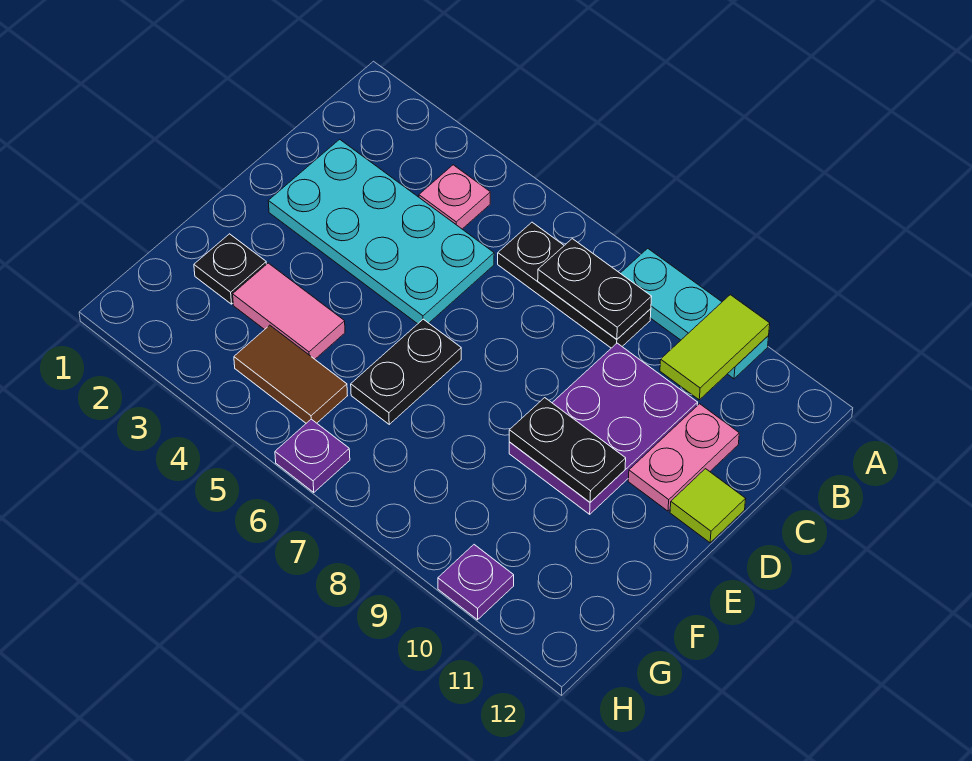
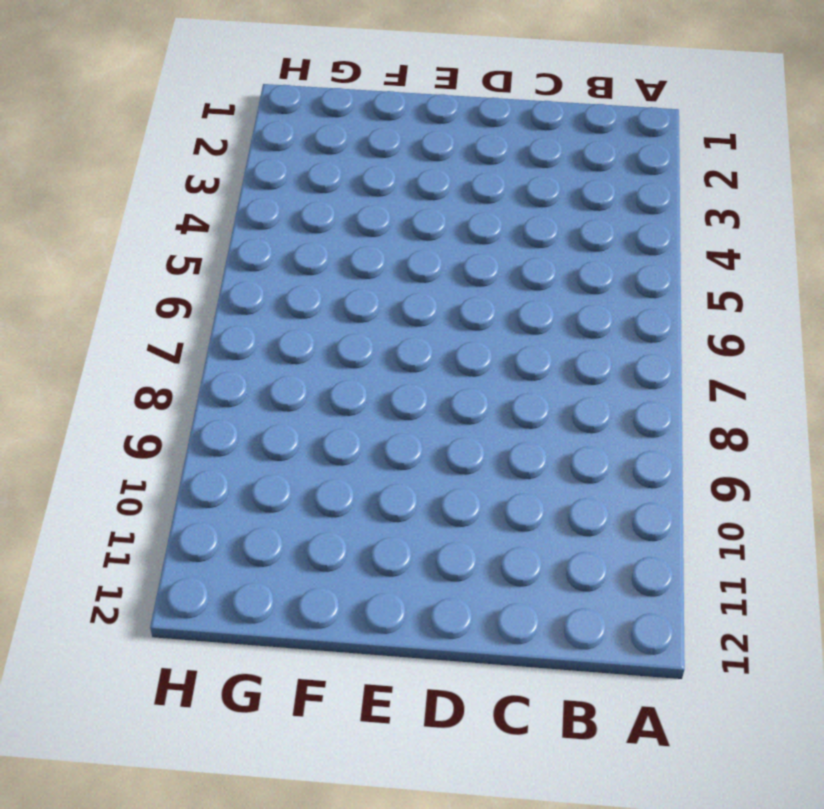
none -> cyan 1x3 plate [620,248,769,379]
none -> pink 1x1 plate [419,165,490,229]
none -> black 1x3 plate [498,222,651,348]

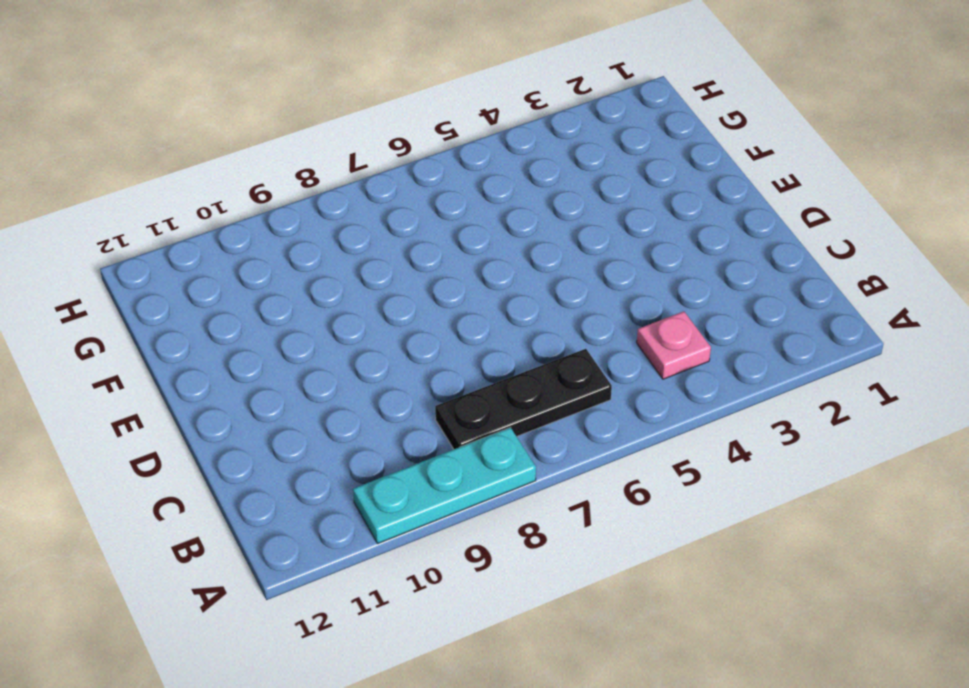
none -> cyan 2x4 plate [268,139,494,324]
none -> purple 2x3 plate [509,343,698,514]
none -> pink 1x2 plate [628,404,739,511]

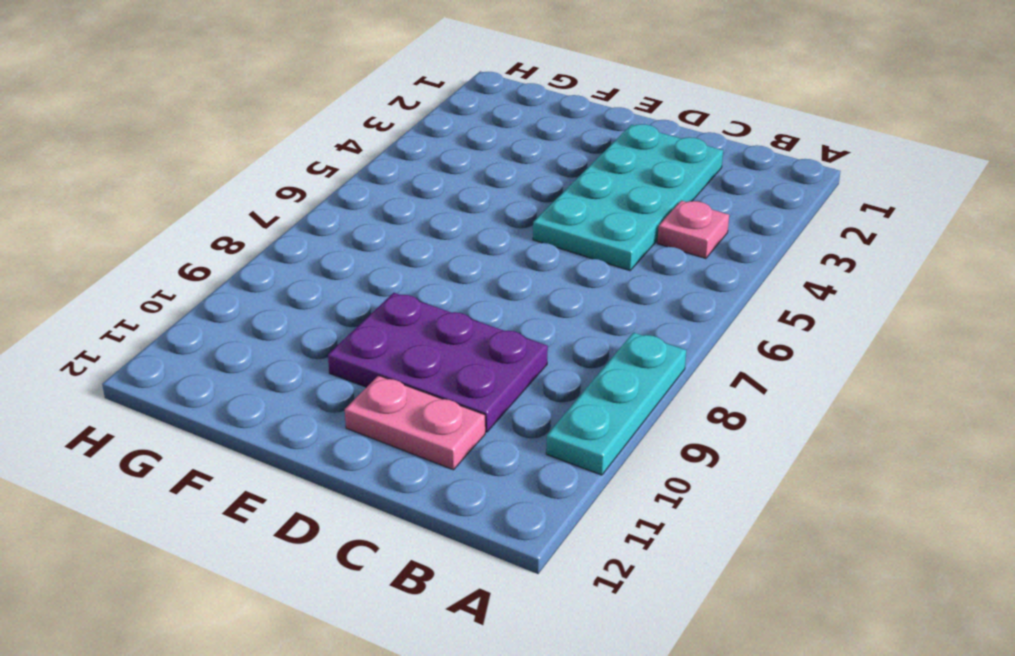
none -> black 1x3 plate [498,222,651,348]
none -> lime 1x1 tile [670,469,746,543]
none -> black 1x2 plate [351,319,461,424]

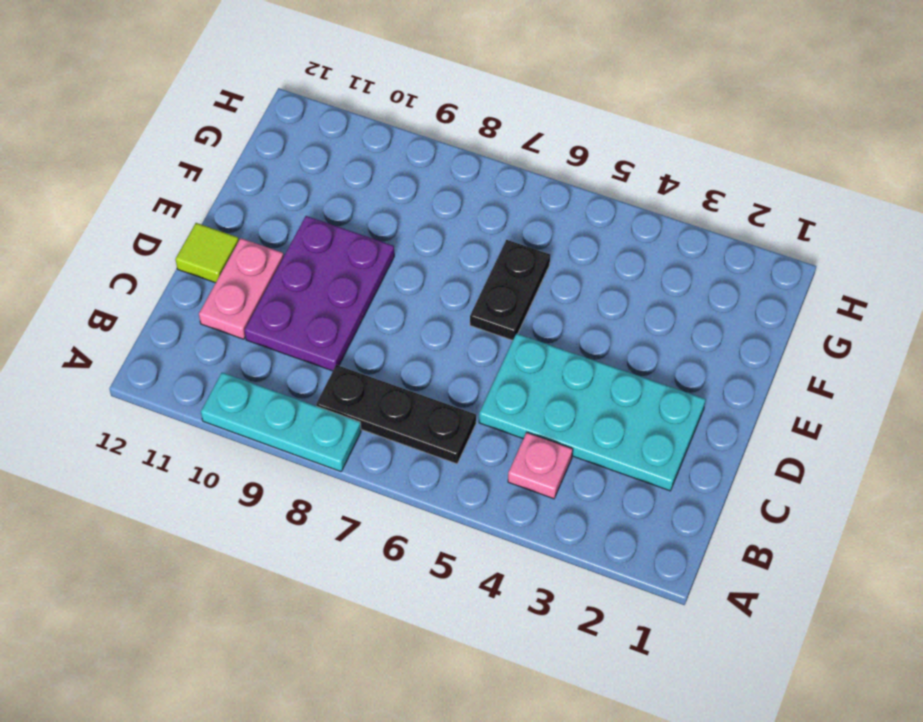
none -> black 1x1 plate [194,234,266,304]
none -> pink 1x2 tile [233,263,345,359]
none -> brown 1x2 tile [234,325,348,423]

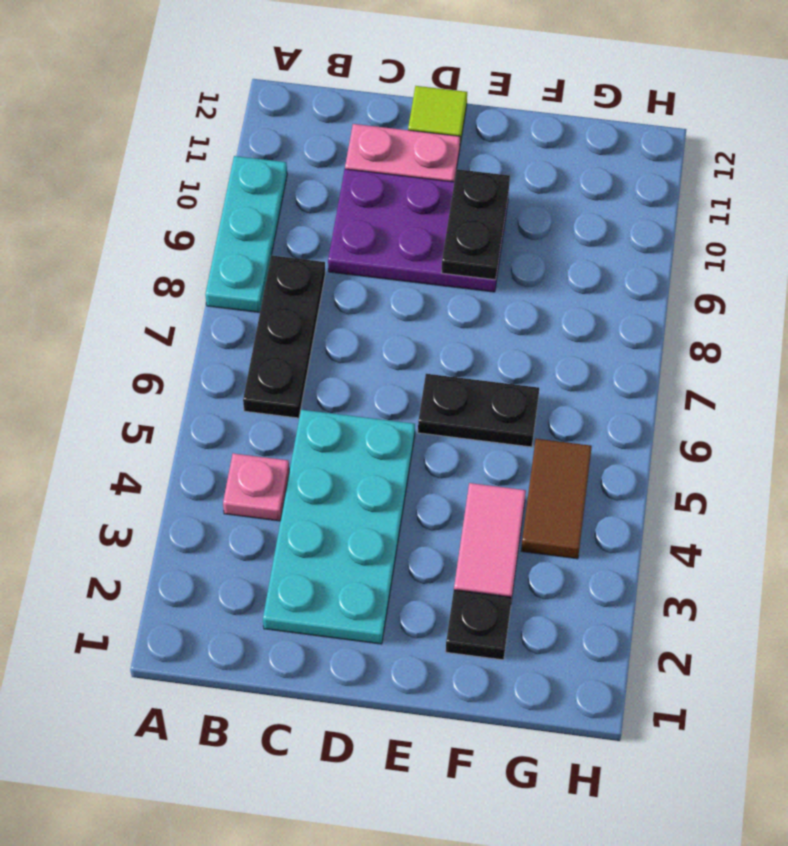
none -> purple 1x1 plate [275,419,350,492]
none -> purple 1x1 plate [438,545,514,620]
none -> lime 1x2 tile [660,295,770,400]

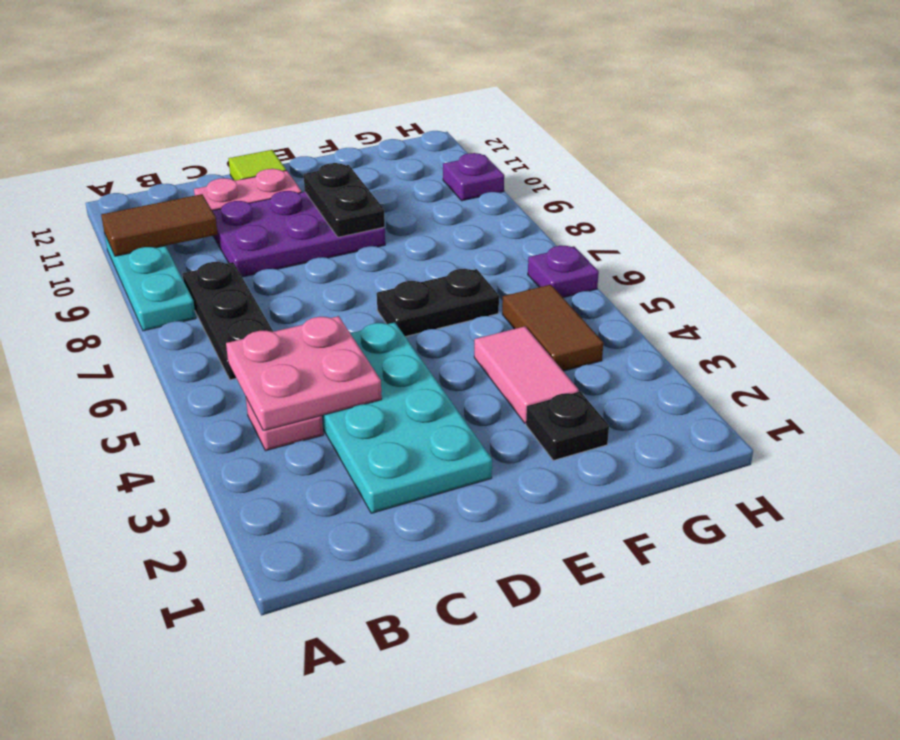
brown 1x2 tile [101,194,218,256] -> lime 1x2 tile [660,295,770,400]
pink 2x2 plate [226,316,382,431] -> none
none -> black 1x2 plate [538,239,652,339]

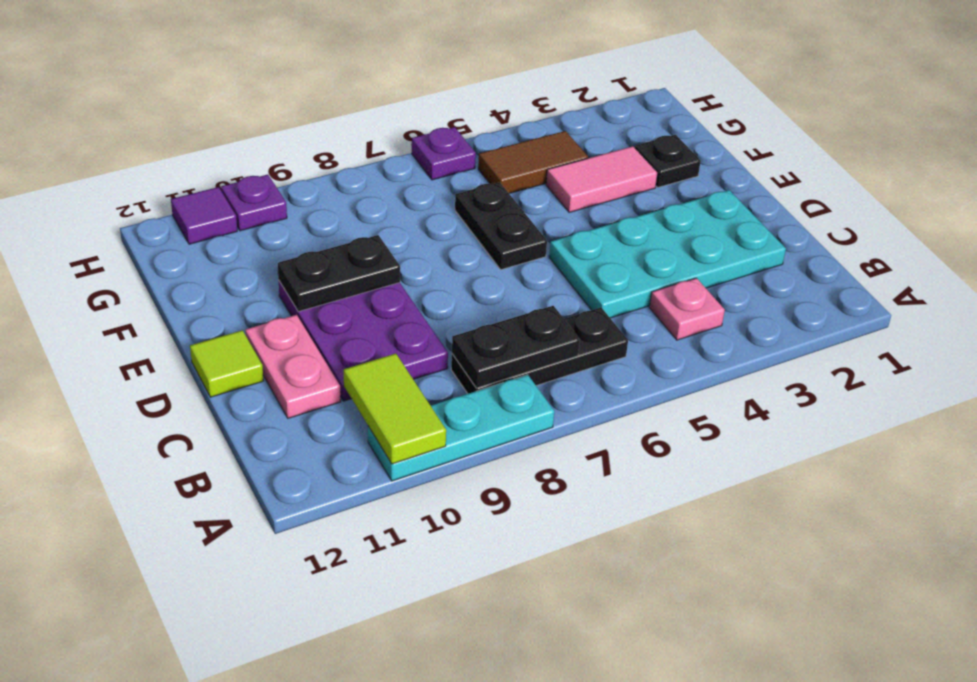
purple 1x1 tile [171,187,237,244] -> none

